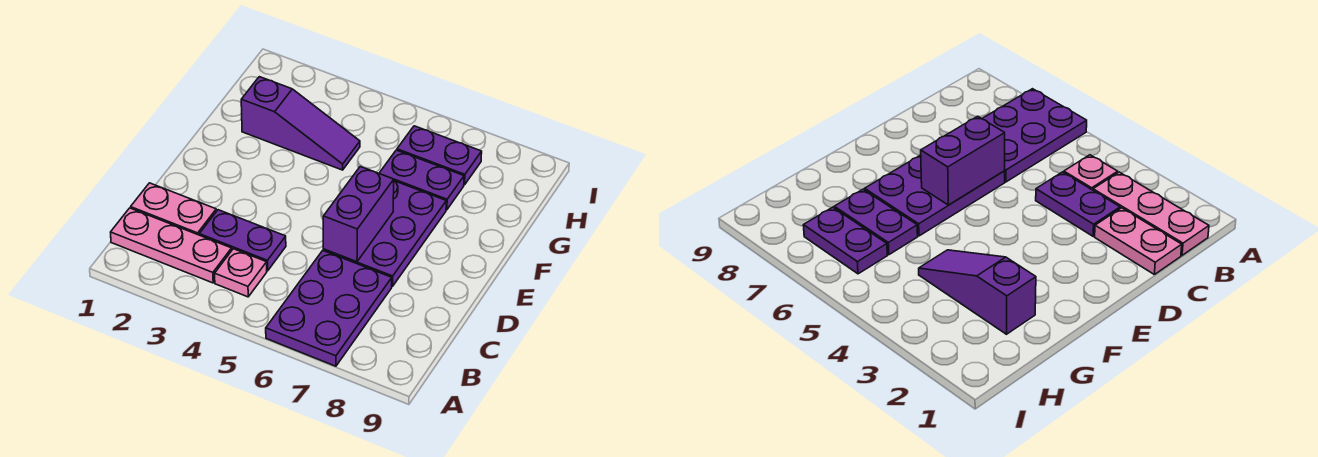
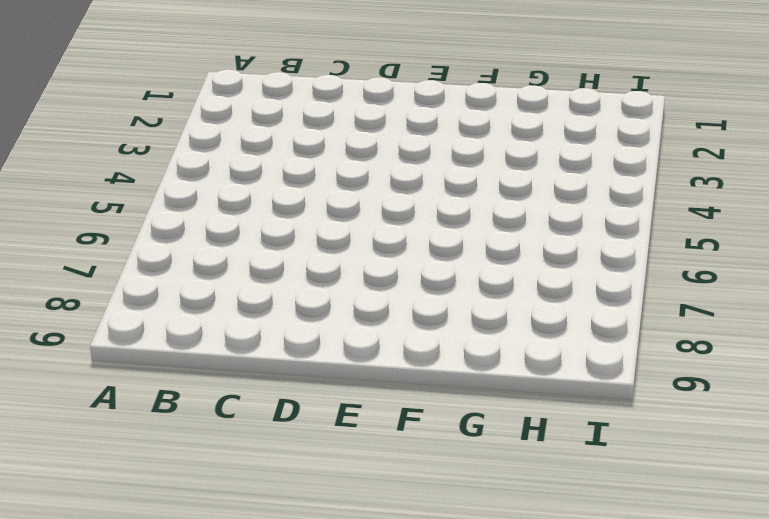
none -> purple 2x3 plate [266,251,392,366]
none -> pink 1x3 plate [111,208,232,283]

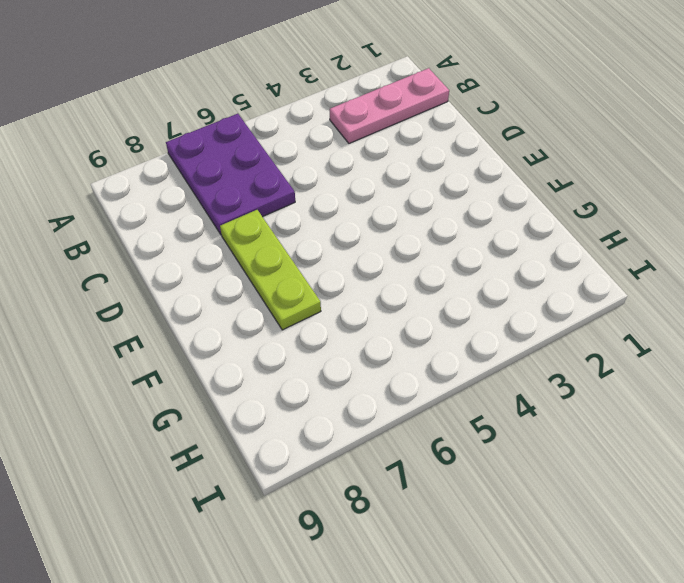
lime 1x3 plate [220,210,321,330] -> purple 2x3 plate [323,181,446,287]
none -> pink 1x1 plate [215,249,267,297]
none -> pink 1x2 plate [131,183,216,235]

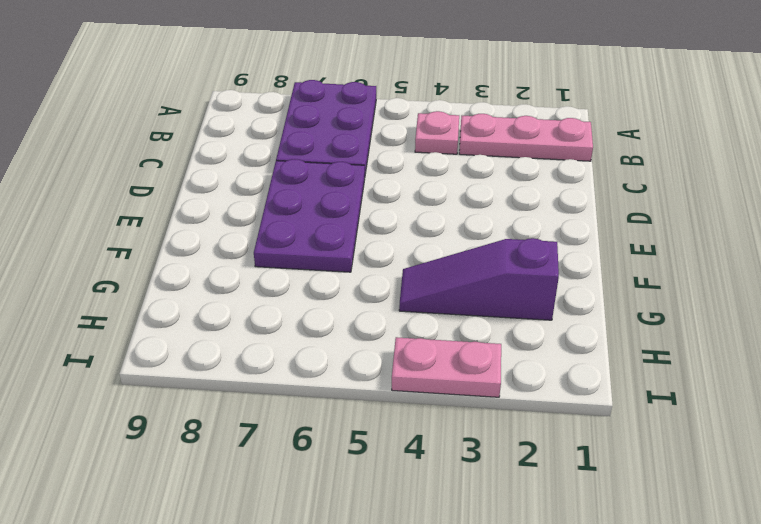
pink 1x2 plate [392,337,501,397] -> pink 1x2 plate moved to [131,183,216,235]
none -> purple 1x2 plate [199,210,286,271]
none -> purple 1x2 plate [379,150,464,210]

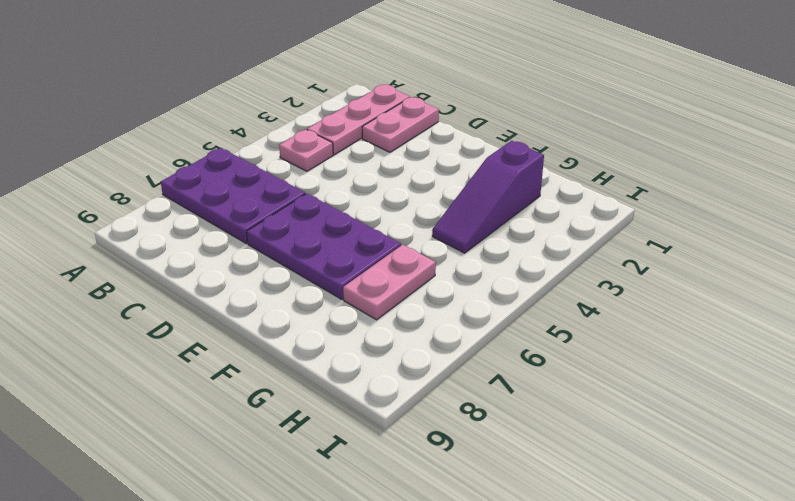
pink 1x2 plate [343,245,436,320] -> purple 1x2 plate [379,150,464,210]
none -> purple 1x2 plate [199,210,286,271]
none -> purple 1x2 plate [397,126,482,185]

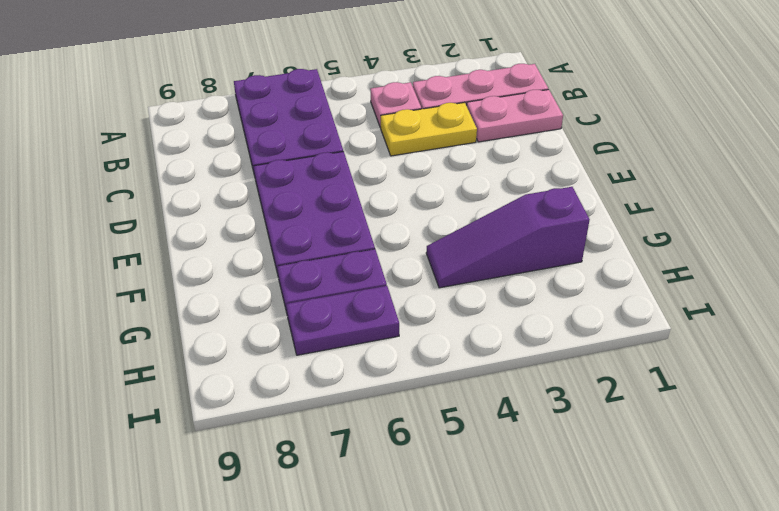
yellow 1x2 plate [381,102,477,156] -> purple 1x2 plate [199,210,286,271]
none -> purple 1x2 brick [323,167,394,262]

